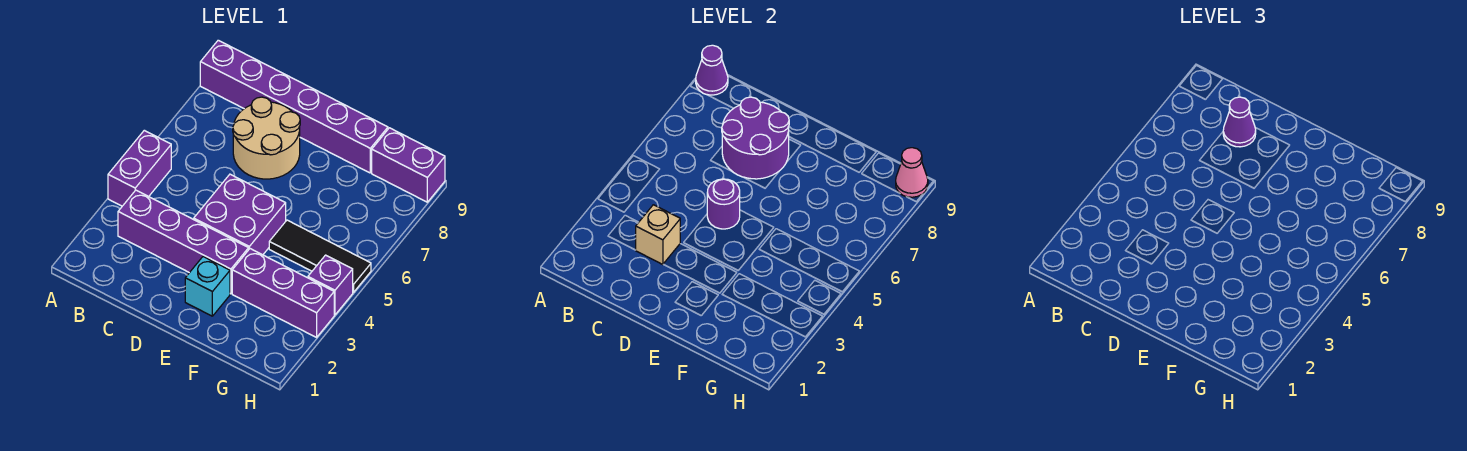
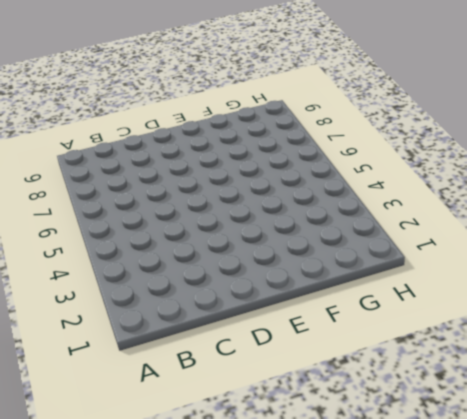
none -> purple 1x2 brick [108,130,171,206]
none -> purple 1x6 brick [200,40,388,173]
none -> purple 1x4 brick [118,190,249,294]

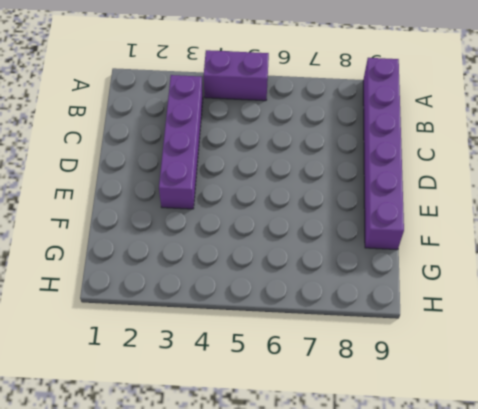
none -> tan 2x2 round brick [233,97,300,179]
none -> purple 2x2 brick [194,174,286,255]
none -> cyan 1x1 brick [185,257,230,316]

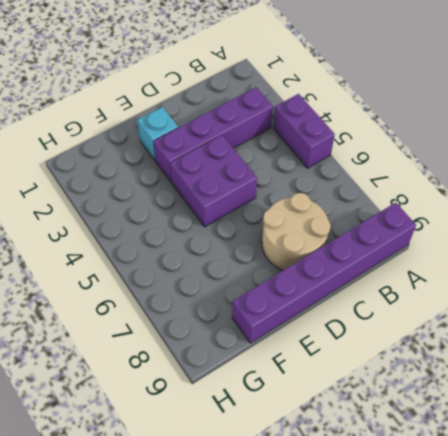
none -> purple 1x3 brick [232,249,334,337]
none -> black 1x3 tile [269,220,371,292]
none -> purple 1x2 brick [372,128,445,202]

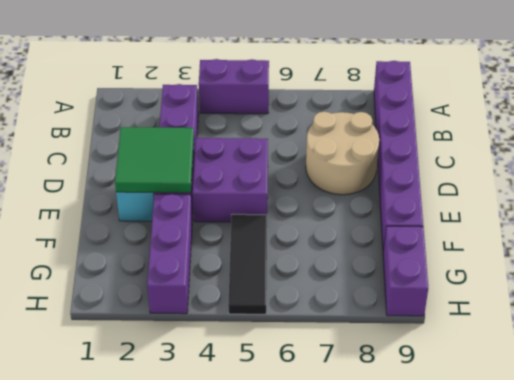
green 2x2 tile [115,127,194,193] -> none
none -> purple 1x1 brick [308,255,353,315]
none -> purple 1x1 cone [696,45,728,95]
none -> tan 1x1 brick [636,205,680,265]

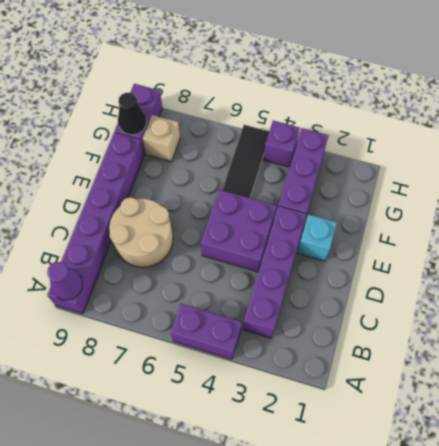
tan 1x1 brick [143,115,180,162] -> tan 1x1 brick moved to [636,205,680,265]
black 1x1 cone [118,93,147,135] -> none
none -> purple 2x2 round brick [722,97,789,179]
none -> purple 1x1 round brick [707,179,740,229]
none -> pink 1x1 cone [896,148,928,197]

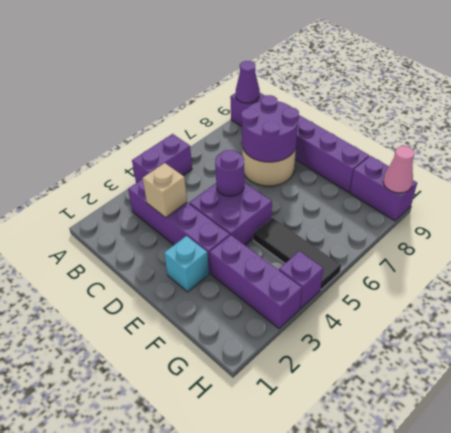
none -> purple 1x1 cone [1223,97,1256,147]

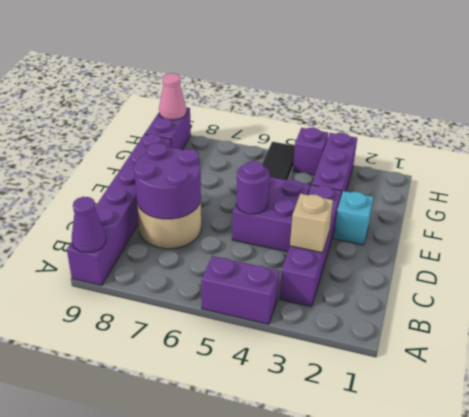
none -> purple 1x1 cone [1223,97,1256,147]

